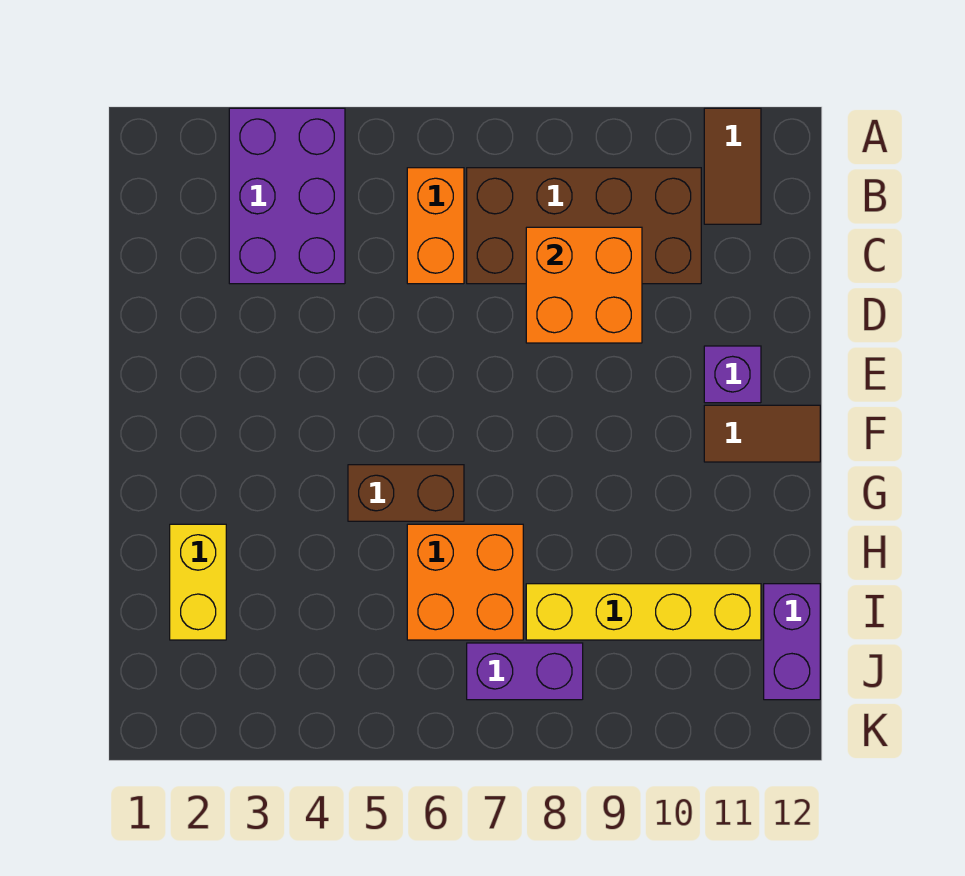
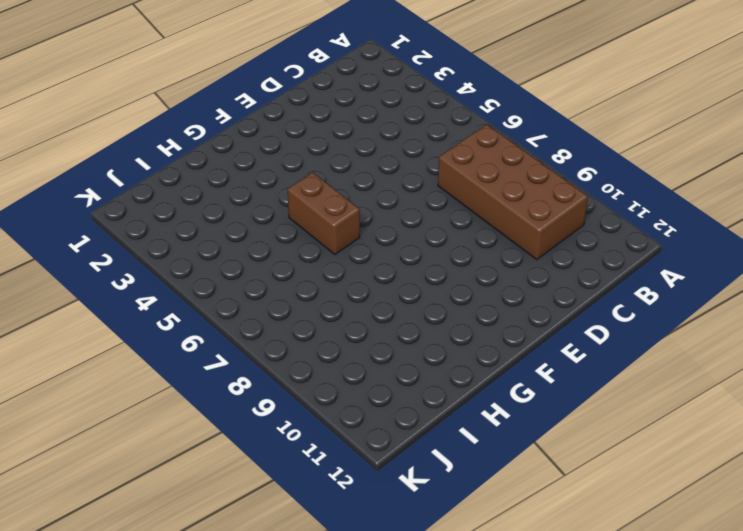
none -> purple 2x3 brick [229,108,345,284]
none -> brown 1x2 tile [704,108,761,224]
none -> orange 1x2 brick [407,168,464,284]

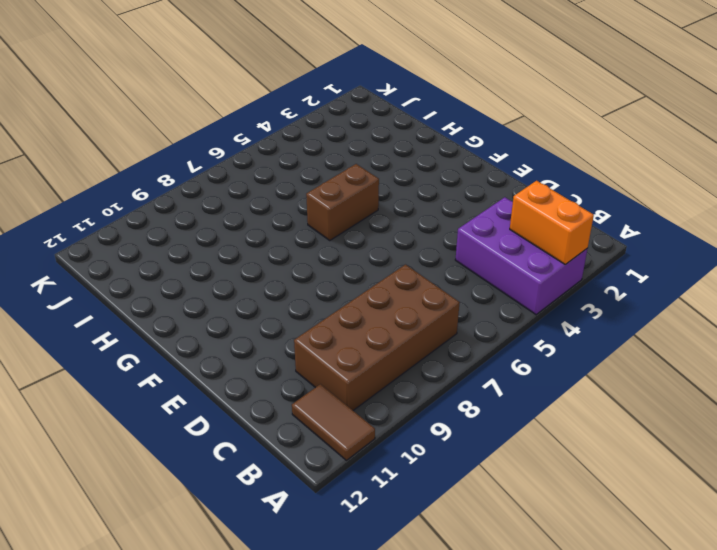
orange 1x2 brick [510,181,594,265] -> orange 1x2 brick moved to [407,168,464,284]
none -> purple 1x1 brick [704,346,761,403]
none -> brown 1x2 tile [704,405,820,462]
none -> yellow 1x2 brick [170,524,226,640]

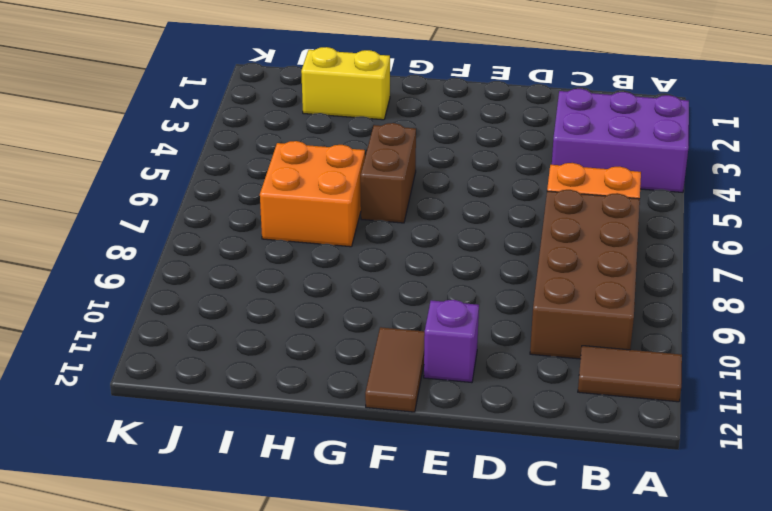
none -> yellow 1x4 brick [526,584,761,640]
none -> purple 1x2 brick [764,584,820,700]
none -> purple 1x2 brick [467,643,583,700]

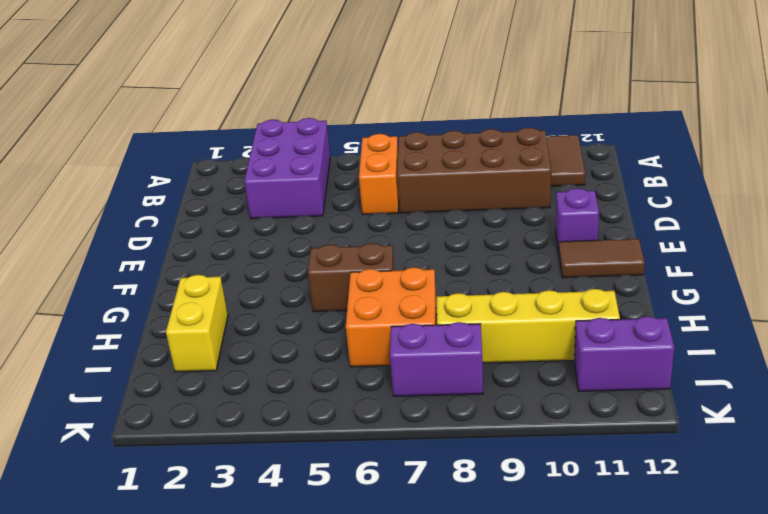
purple 1x2 brick [574,316,674,391] -> purple 1x2 brick turned to [764,584,820,700]
none -> orange 2x2 brick [526,227,642,343]

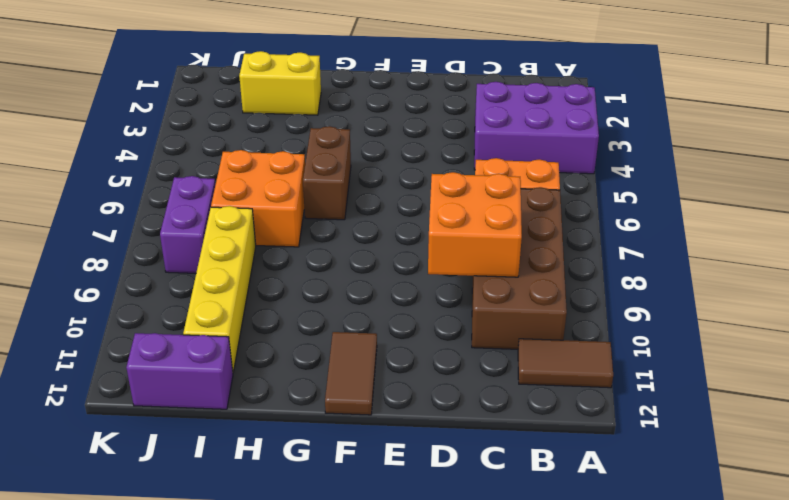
none -> purple 1x1 brick [704,346,761,403]

